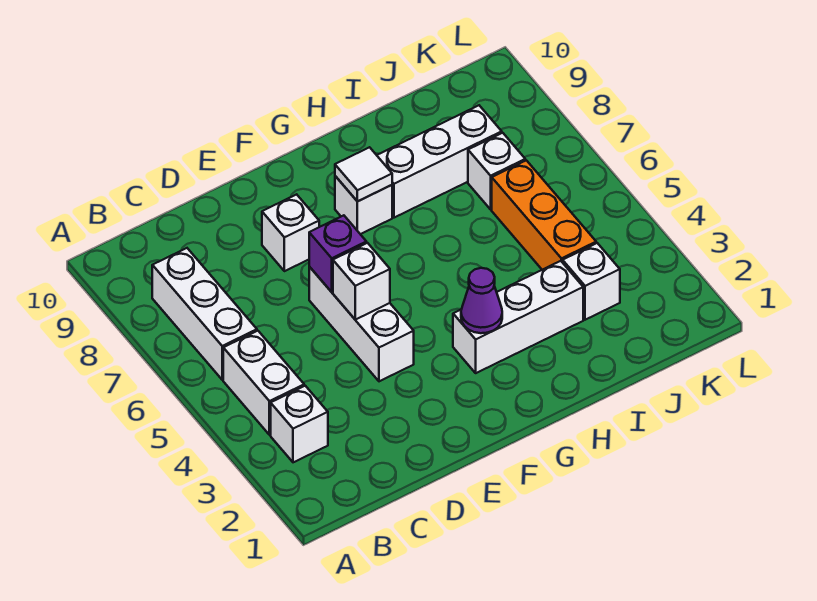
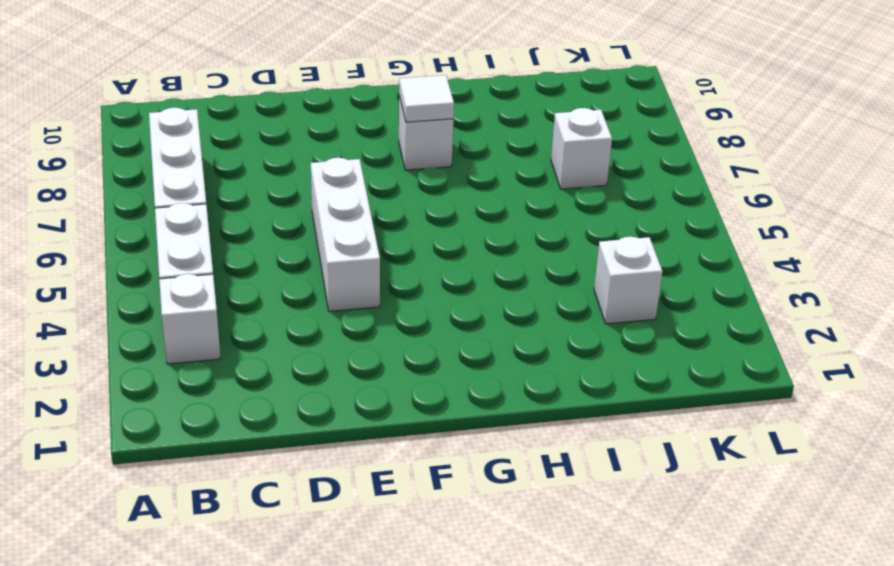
none -> white 1x1 brick [262,194,319,271]
none -> white 1x3 brick [453,261,583,373]
none -> white 1x3 brick [377,105,502,218]

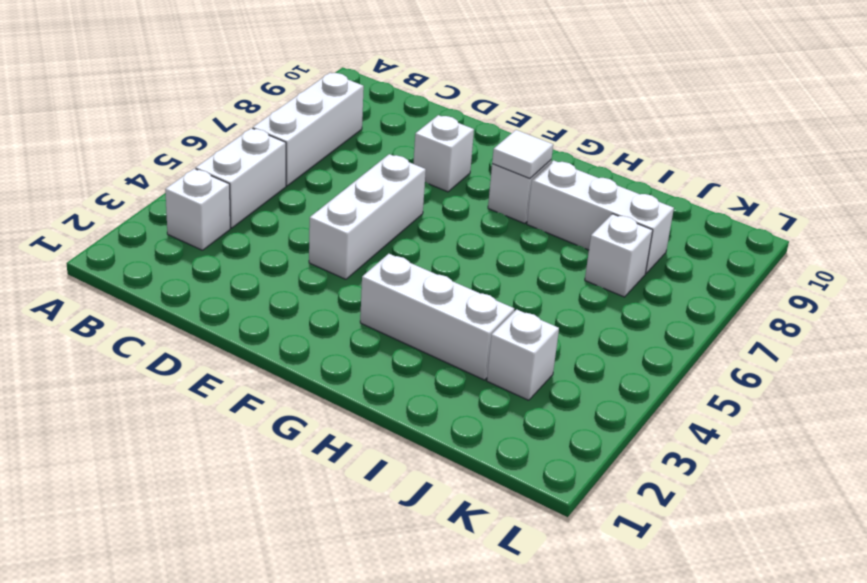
none -> orange 1x3 brick [492,160,596,270]
none -> white 1x1 brick [333,243,390,320]
none -> purple 1x1 brick [309,215,366,292]

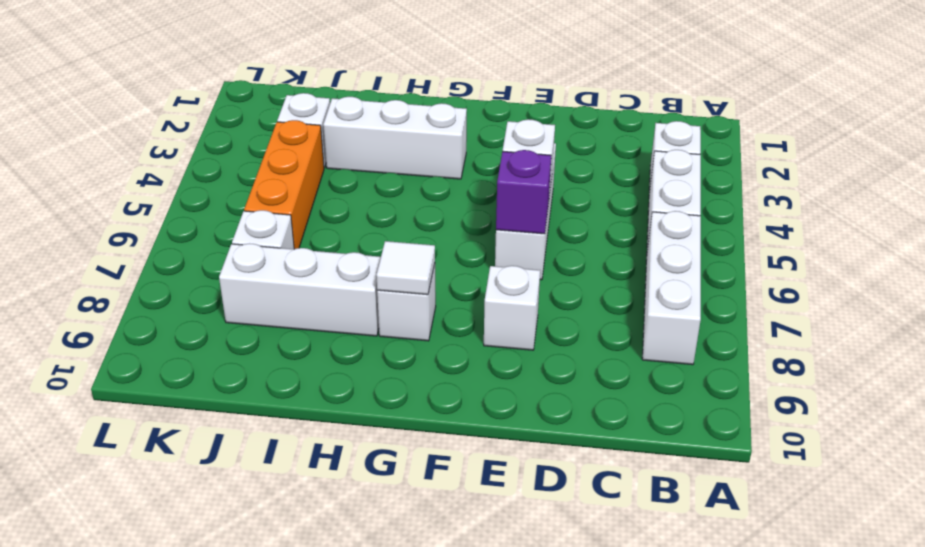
none -> purple 1x1 cone [461,268,502,333]

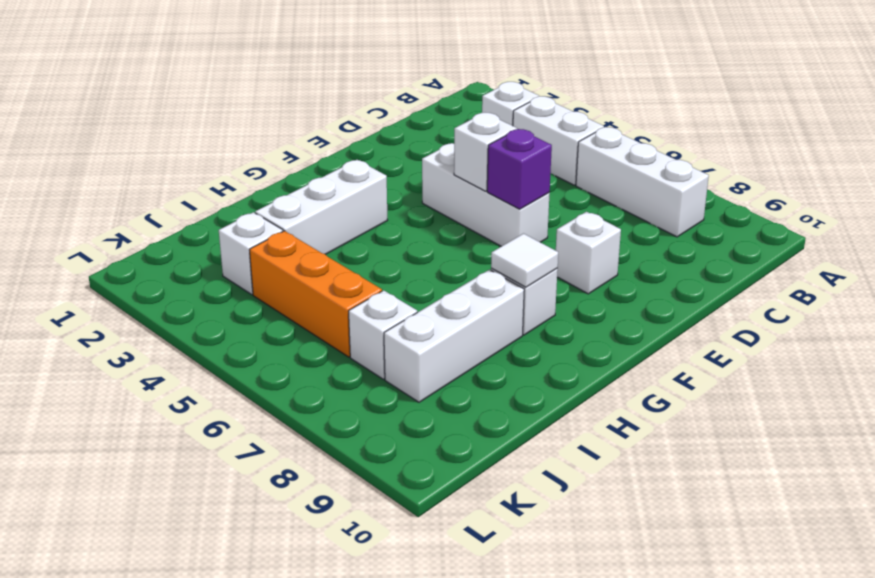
none -> purple 1x1 cone [461,268,502,333]

